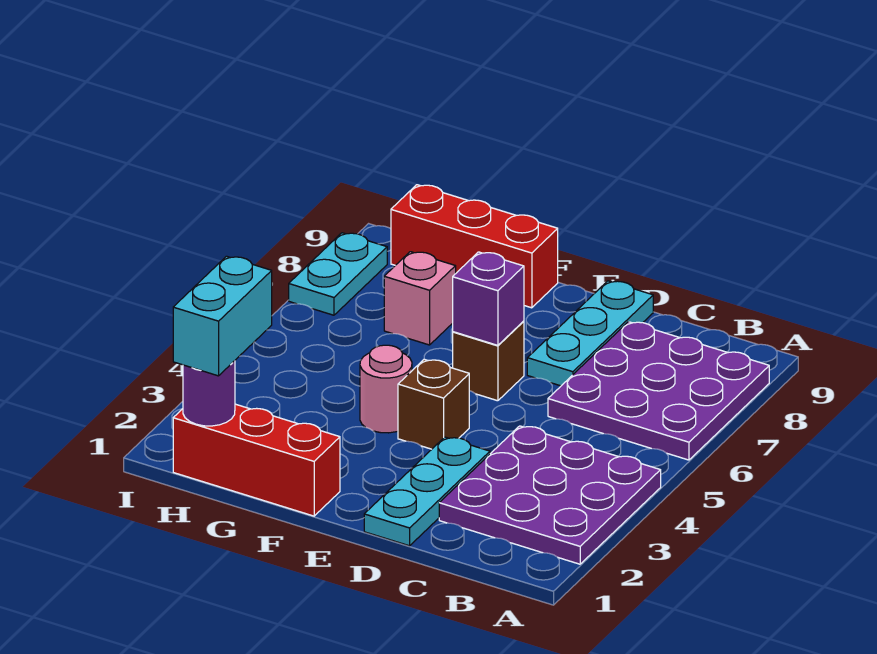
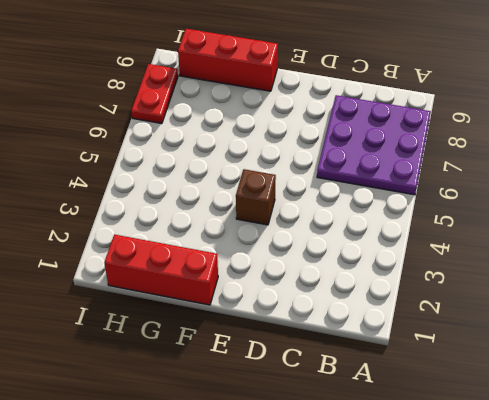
red 1x2 plate [131,64,178,124] -> cyan 1x2 plate [289,233,387,315]
none -> purple 3x3 plate [439,426,661,564]
none -> cyan 1x3 plate [364,437,490,546]
none -> cyan 1x3 plate [527,281,653,386]

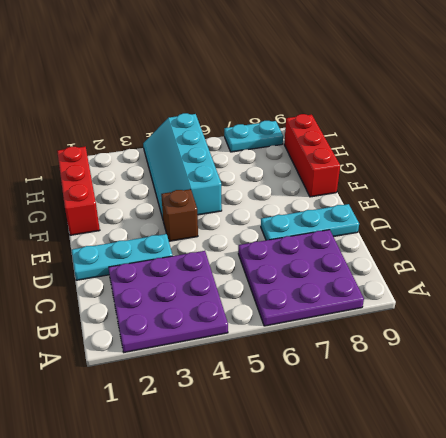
cyan 2x4 slope [143,113,222,219] -> pink 1x1 round brick [360,345,412,433]
none -> brown 1x1 brick [453,321,524,401]
none -> pink 1x1 brick [384,252,456,345]
none -> purple 1x1 brick [453,252,524,345]

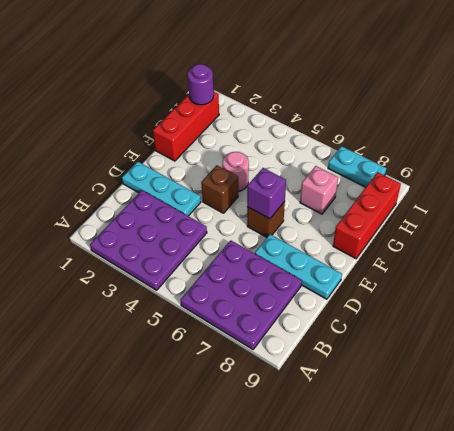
none -> cyan 1x2 brick [173,256,272,376]

